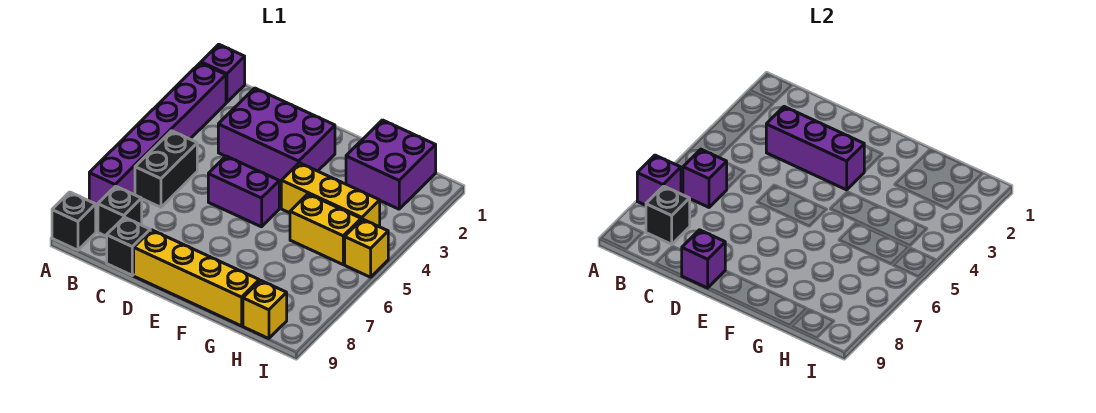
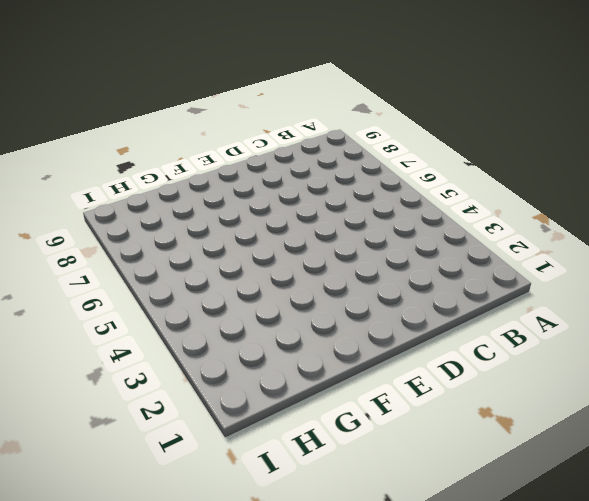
none -> purple 1x1 brick [201,44,245,102]
none -> purple 1x6 brick [89,63,226,205]
none -> black 1x1 brick [52,192,96,250]

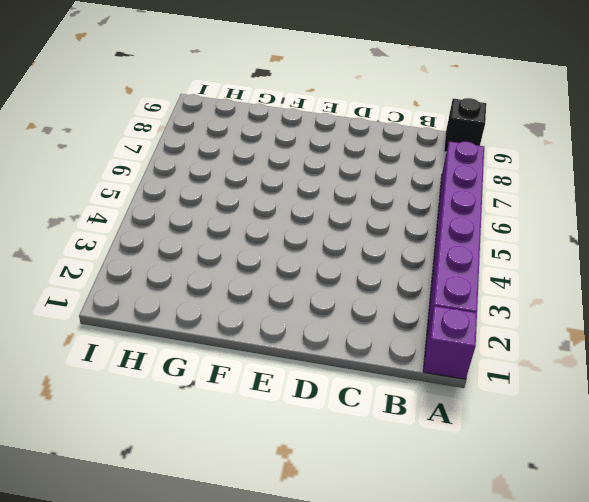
none -> black 1x2 brick [135,131,197,207]
none -> black 1x1 brick [98,186,142,237]
none -> purple 2x3 brick [218,88,335,182]

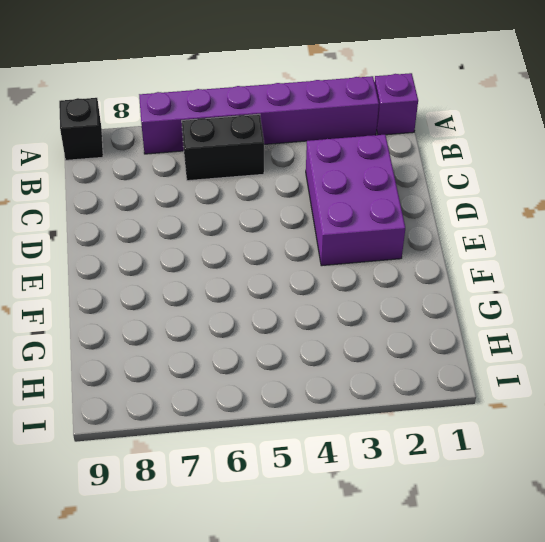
none -> black 1x1 brick [98,186,142,237]
none -> black 1x1 brick [107,217,150,275]
none -> purple 1x2 brick [208,156,279,227]

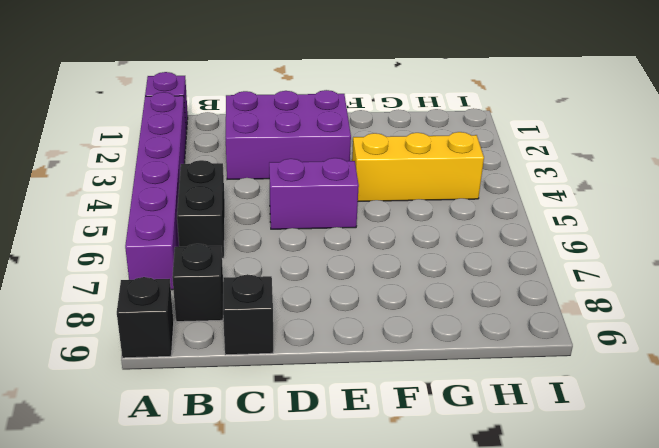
none -> yellow 1x4 brick [134,230,259,326]
none -> purple 2x2 brick [346,120,436,209]
none -> yellow 1x2 brick [290,194,361,264]

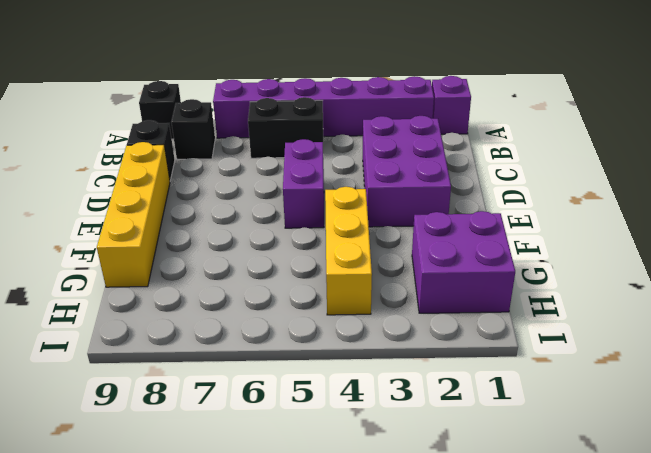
none -> yellow 1x2 brick [290,194,361,264]
none -> yellow 1x1 brick [243,280,287,339]
none -> yellow 1x1 brick [345,219,388,277]

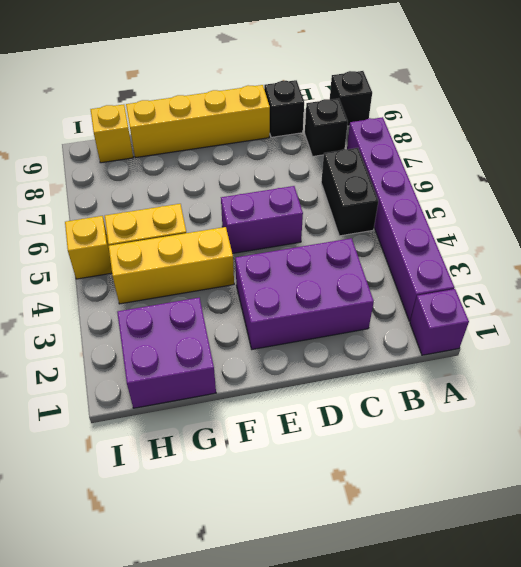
none -> purple 1x1 brick [637,155,681,205]
none -> purple 1x1 brick [683,149,727,207]
none -> black 1x1 brick [646,186,690,244]

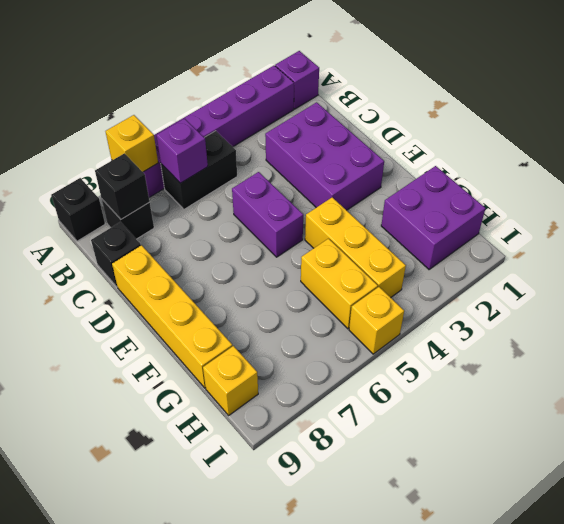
yellow 1x1 brick [106,115,158,172] -> purple 1x1 brick [637,155,681,205]
none -> purple 1x3 brick [766,107,864,190]
none -> purple 1x1 brick [682,230,725,288]

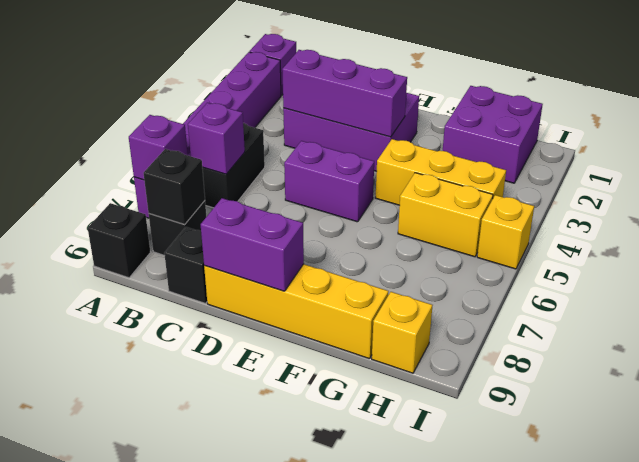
purple 1x2 brick [201,198,304,291] -> purple 1x1 brick [682,230,725,288]

